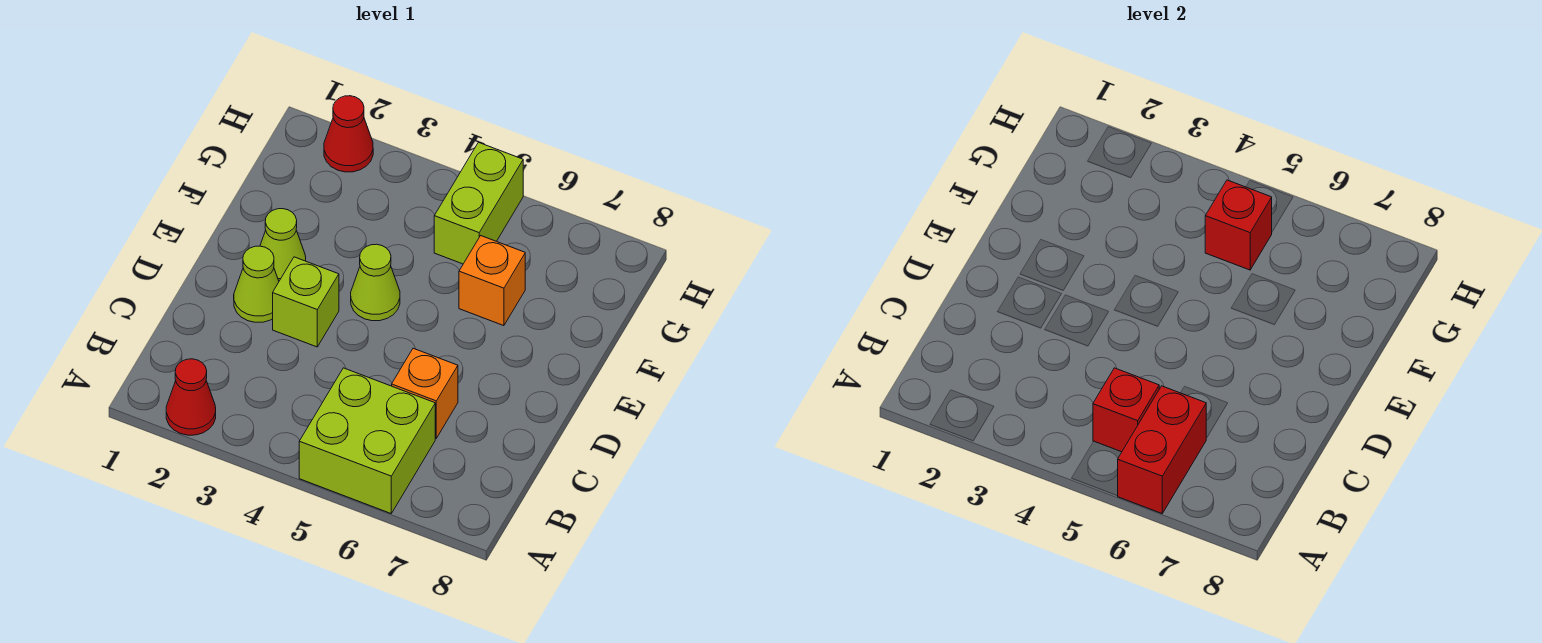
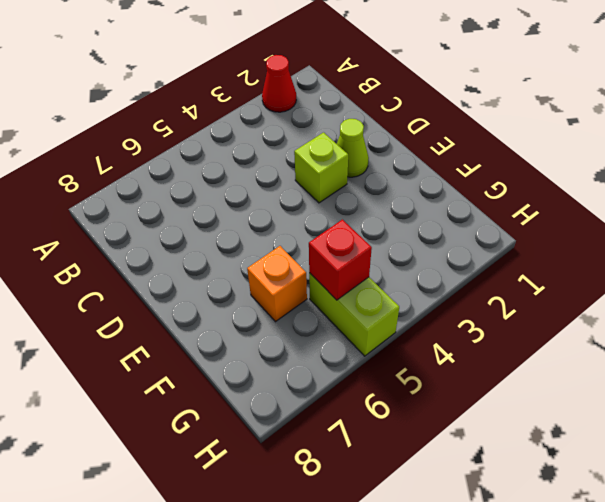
none -> lime 2x2 brick [299,368,435,513]
none -> orange 1x1 brick [392,348,458,438]
none -> lime 1x1 cone [260,209,306,281]

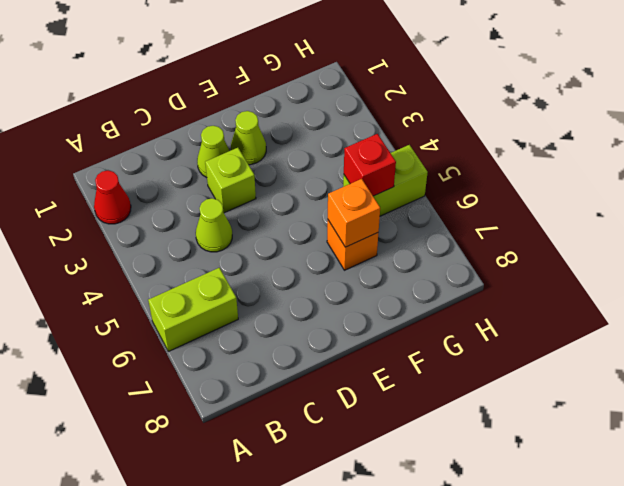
lime 1x2 brick [148,268,238,351] -> lime 2x2 brick [299,368,435,513]
lime 1x1 cone [196,198,232,252] -> lime 1x1 cone moved to [351,244,400,321]
orange 1x1 brick [328,179,380,247] -> orange 1x1 brick moved to [392,348,458,438]
none -> red 1x1 cone [324,96,373,172]
none -> red 1x2 brick [1118,386,1206,513]
none -> red 1x1 brick [1093,368,1159,452]

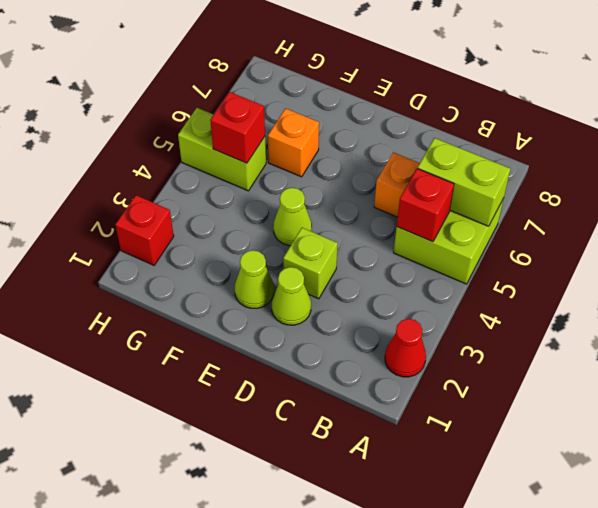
lime 1x2 brick [418,138,510,226] -> red 1x2 brick [1118,386,1206,513]
red 1x1 brick [115,195,174,265] -> red 1x1 cone [324,96,373,172]

